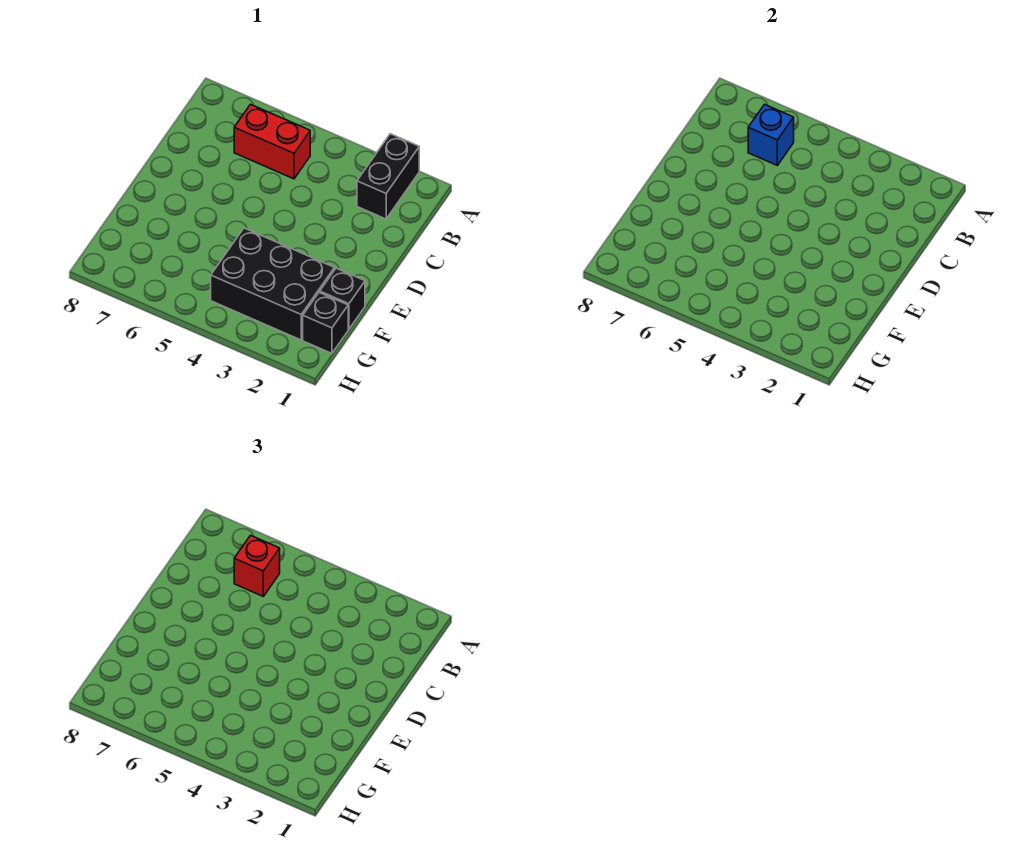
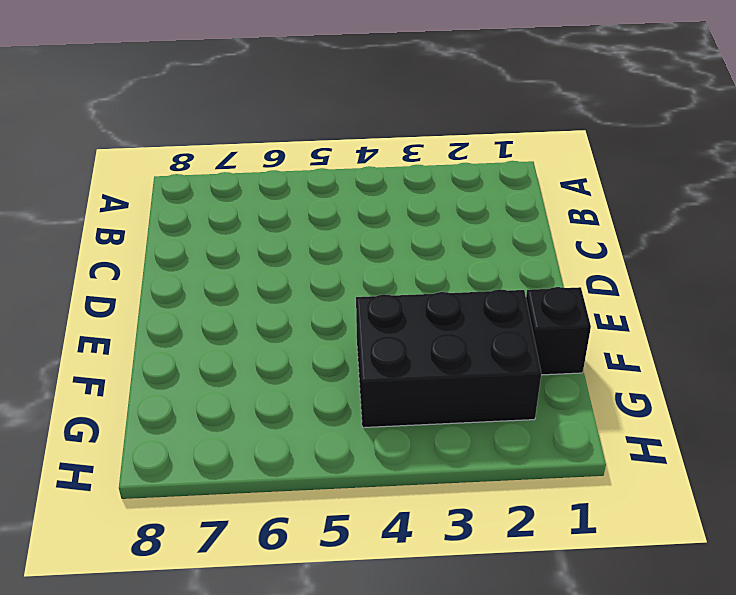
none -> black 1x2 brick [357,134,419,219]
none -> red 1x2 brick [234,104,310,179]

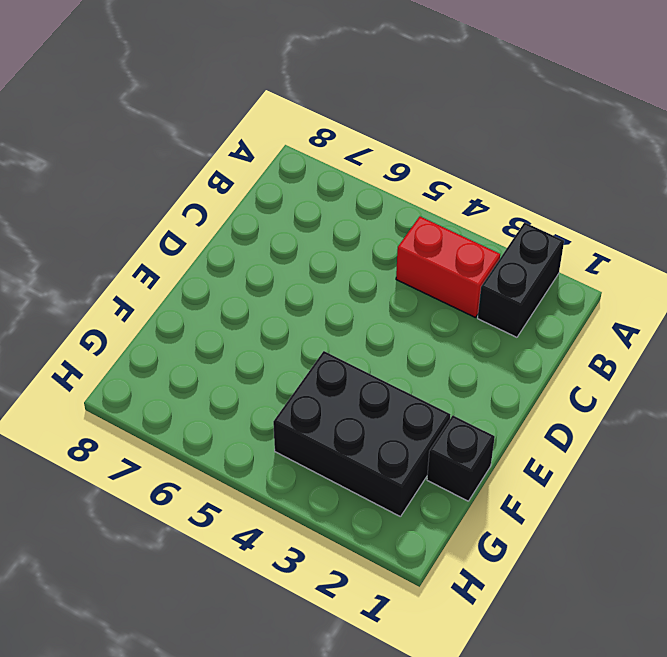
red 1x2 brick [396,217,500,318] -> red 1x2 brick moved to [234,104,310,179]
none -> black 1x1 brick [303,292,348,353]
none -> blue 1x1 brick [748,104,794,165]

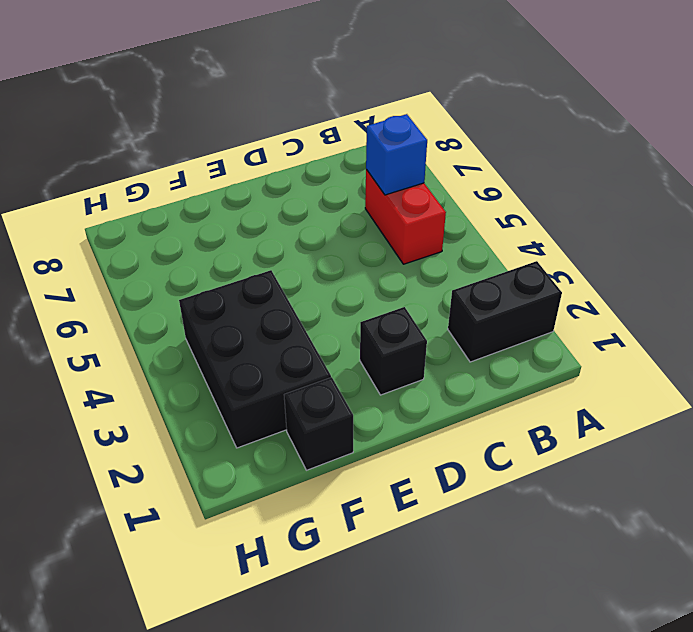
black 1x1 brick [360,307,427,395] -> black 1x1 brick moved to [303,292,348,353]
none -> red 1x1 brick [234,535,280,596]

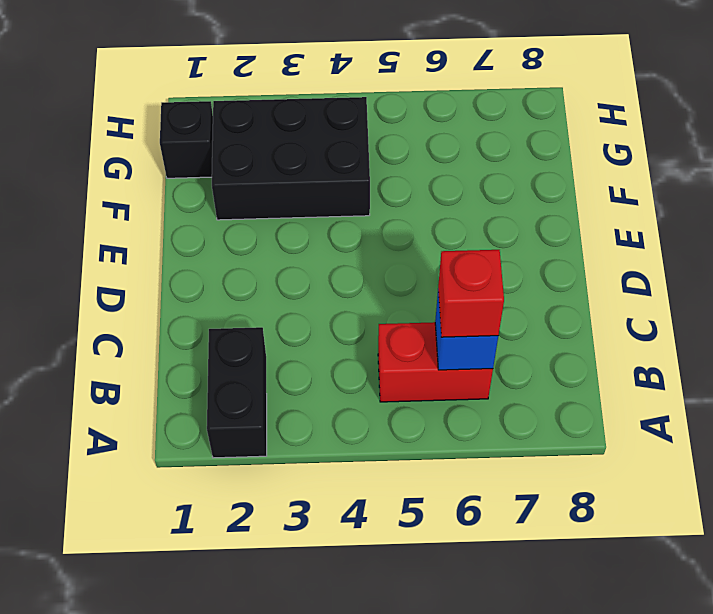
none -> black 1x1 brick [320,268,365,329]

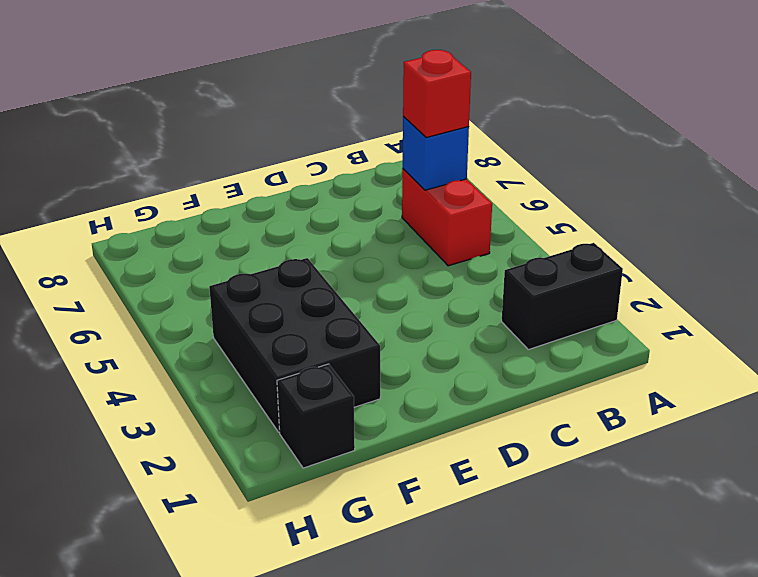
none -> black 1x1 brick [320,268,365,329]

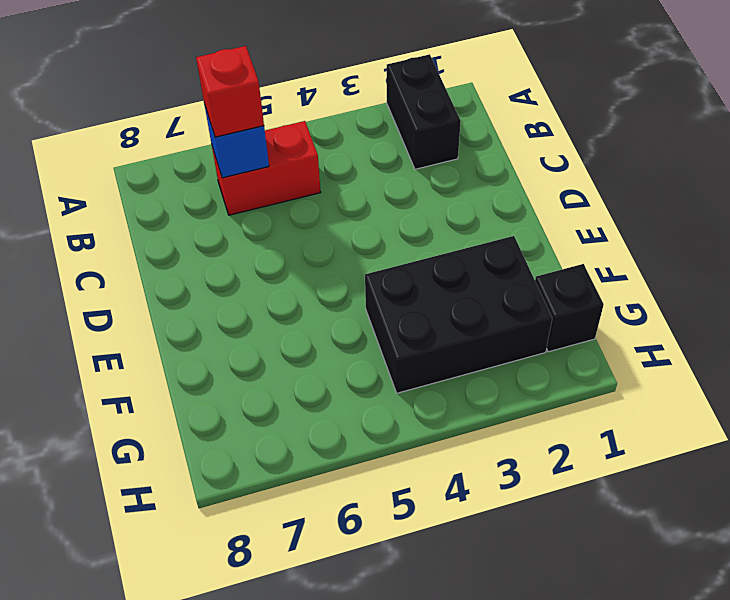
none -> black 1x1 brick [320,268,365,329]

